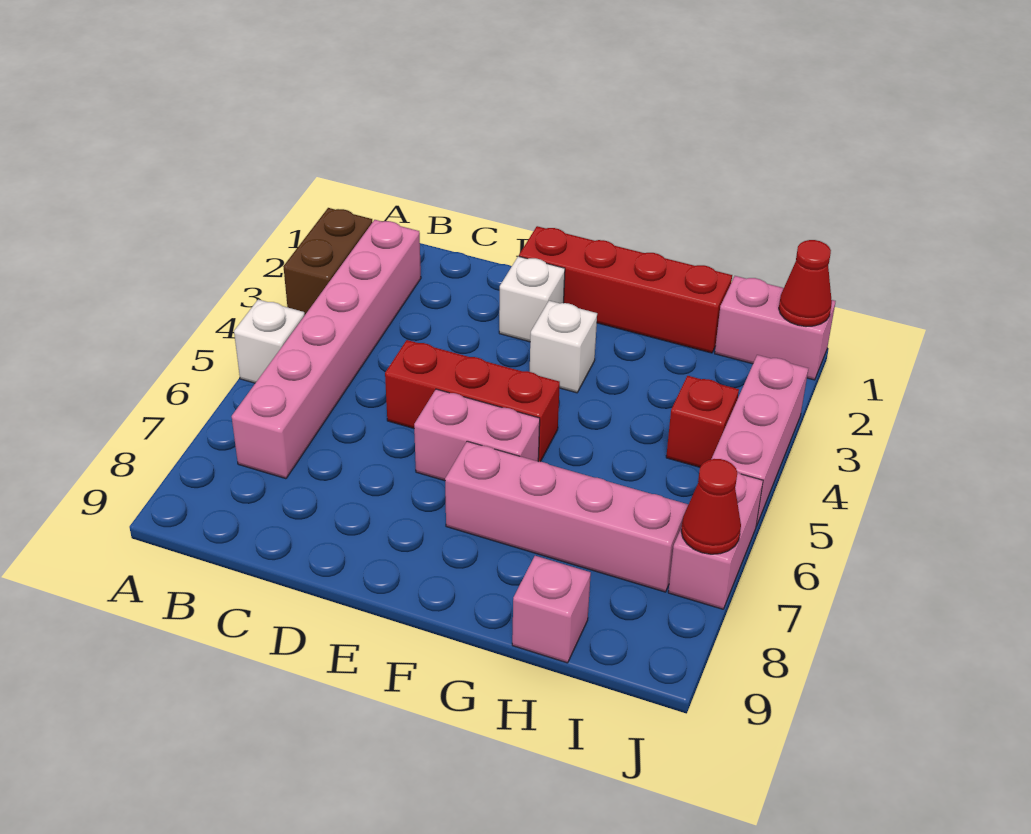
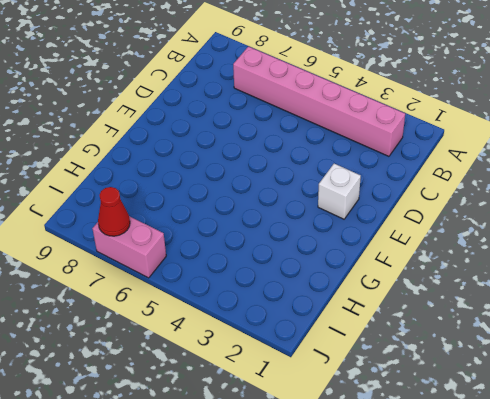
none -> brown 1x2 brick [283,208,372,314]
none -> white 1x1 brick [234,300,305,383]
none -> red 1x3 brick [385,340,560,462]

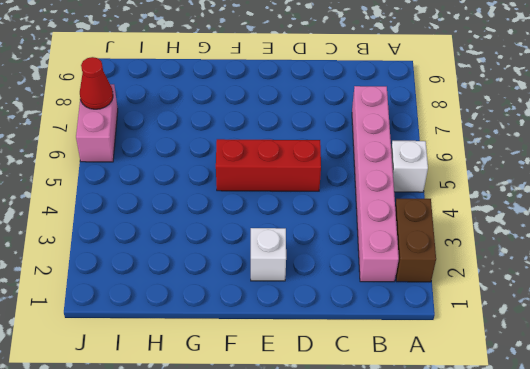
none -> red 1x4 brick [519,226,732,353]
none -> pink 1x2 brick [414,389,540,481]
none -> white 1x1 brick [530,301,597,393]

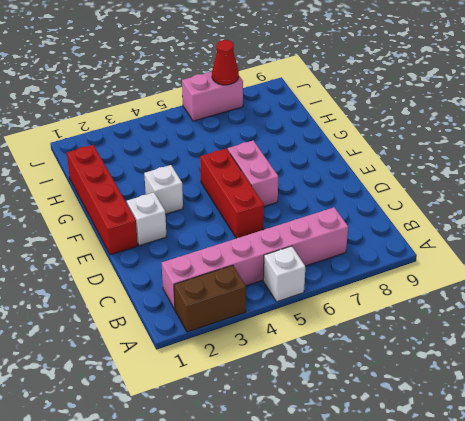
none -> pink 1x4 brick [445,441,688,592]
none -> pink 1x1 brick [512,556,591,663]
none -> pink 1x2 brick [715,276,836,380]

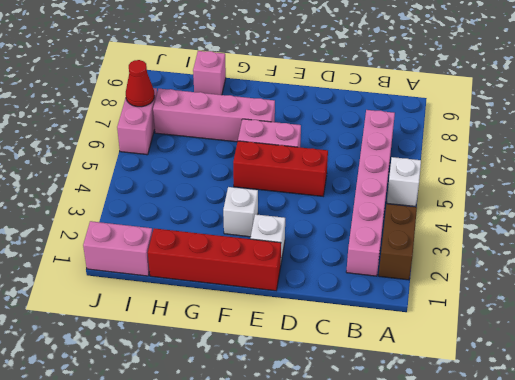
none -> red 1x1 brick [666,376,739,467]
none -> pink 1x3 brick [712,355,808,526]
none -> red 1x1 cone [779,240,832,327]

